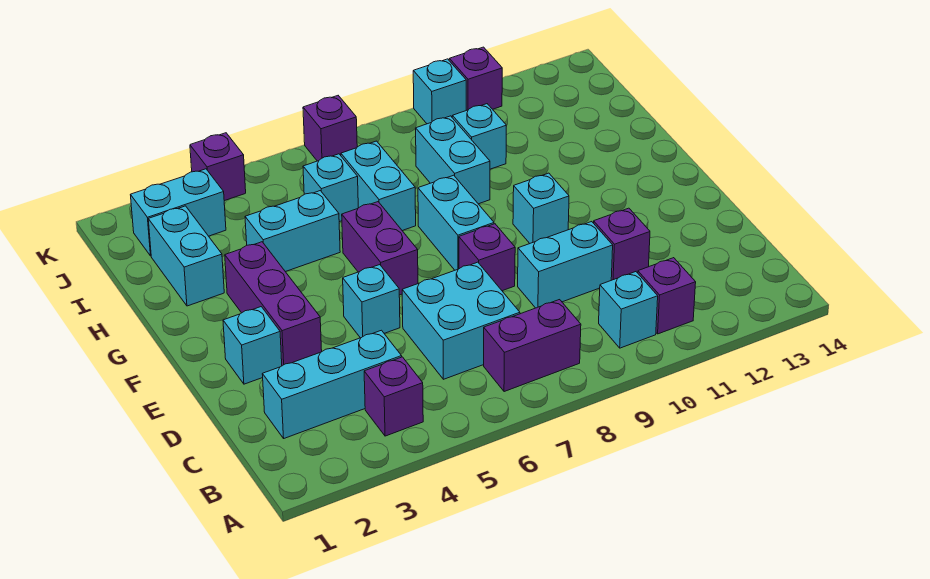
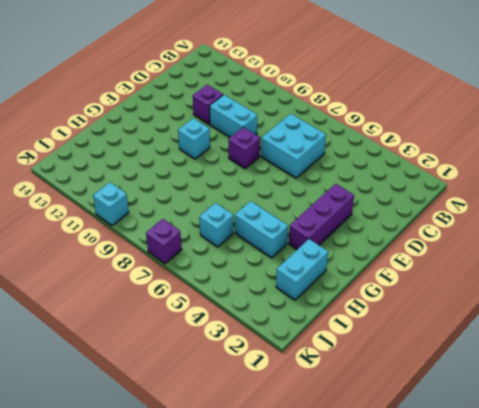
none -> purple 1x1 brick [364,357,423,436]
none -> purple 1x2 brick [484,300,581,392]
none -> cyan 1x1 brick [599,272,658,348]

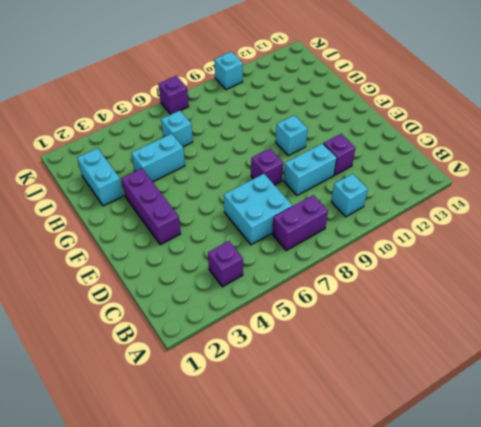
none -> purple 1x1 brick [638,258,696,334]
none -> cyan 1x3 brick [262,330,402,438]
none -> cyan 1x1 brick [223,307,282,384]

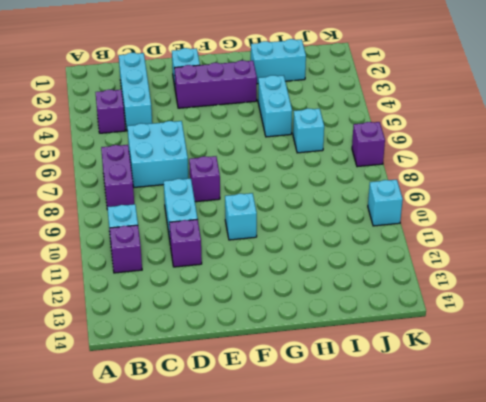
none -> cyan 1x1 brick [343,265,400,338]
none -> purple 1x2 brick [342,202,418,295]
none -> cyan 1x2 brick [418,175,494,270]

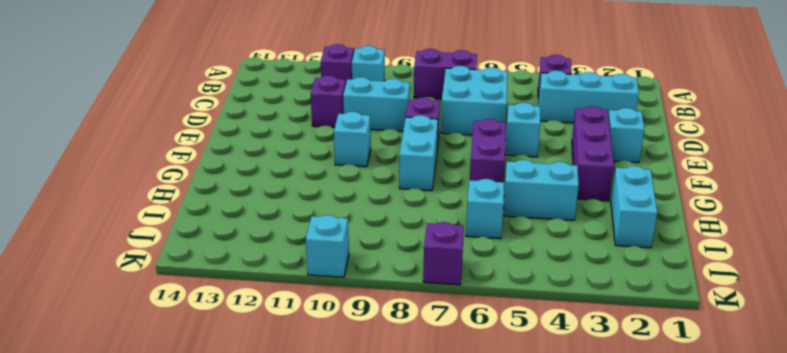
none -> cyan 1x2 brick [341,141,416,231]
none -> cyan 1x2 brick [416,116,490,204]
none -> cyan 1x1 brick [452,104,506,169]

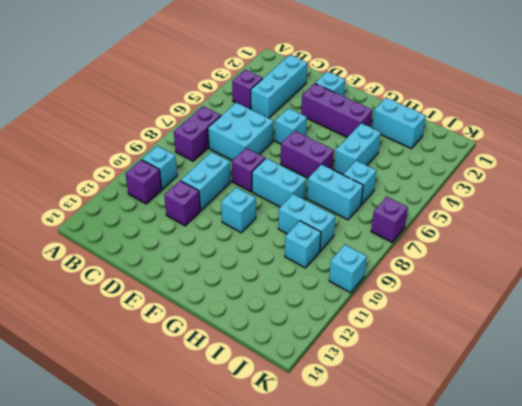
none -> cyan 1x2 brick [131,169,226,256]
none -> purple 1x1 brick [190,133,246,201]
none -> purple 1x1 brick [449,47,502,110]

